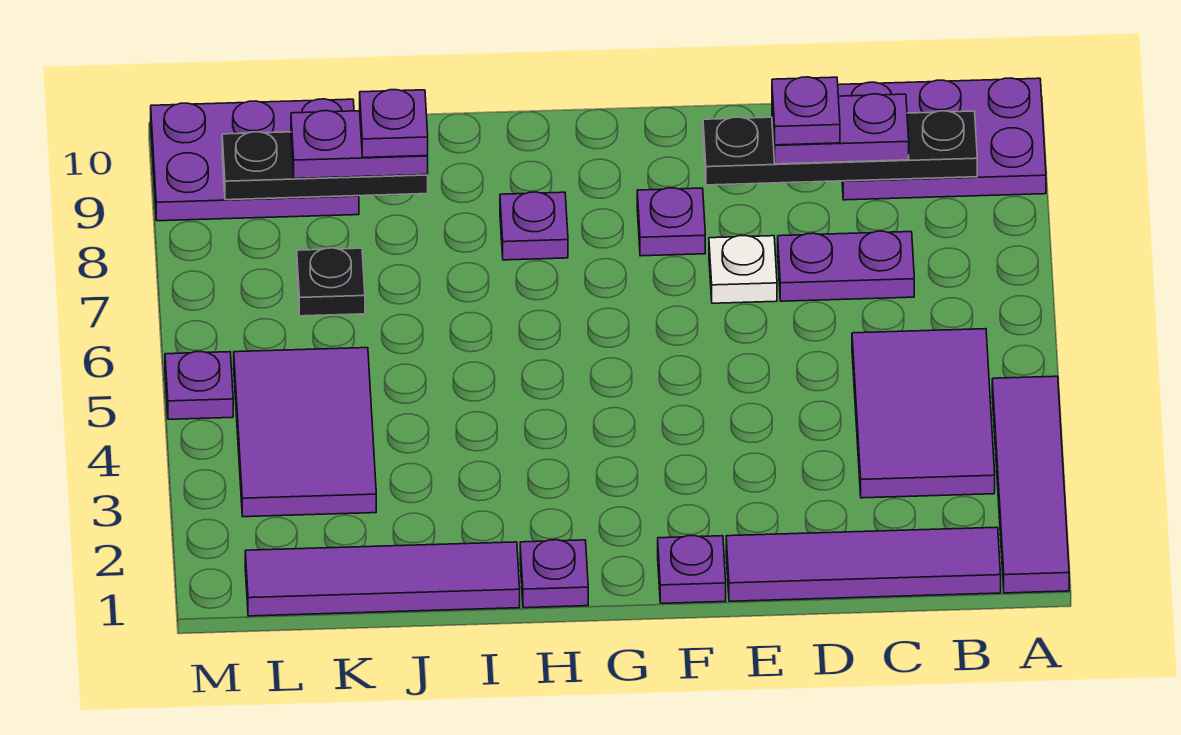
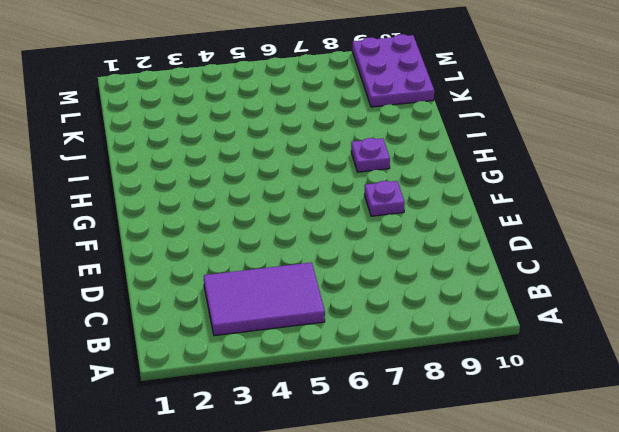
none -> purple 1x4 tile [992,376,1069,593]
none -> purple 2x3 plate [838,78,1046,200]
none -> purple 1x4 tile [726,527,1001,601]

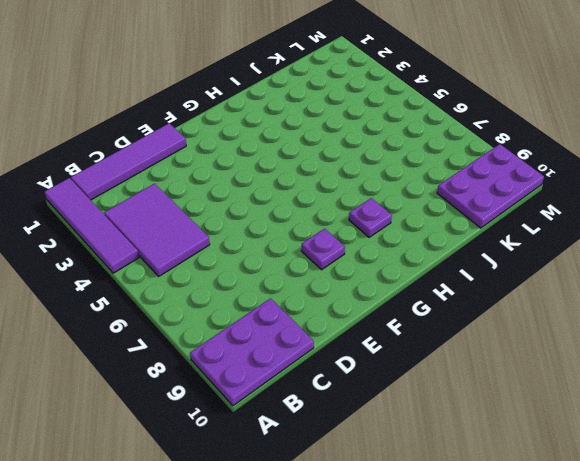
none -> purple 1x2 plate [778,231,914,301]
none -> white 1x1 plate [709,236,777,303]
none -> purple 1x1 plate [658,536,726,603]

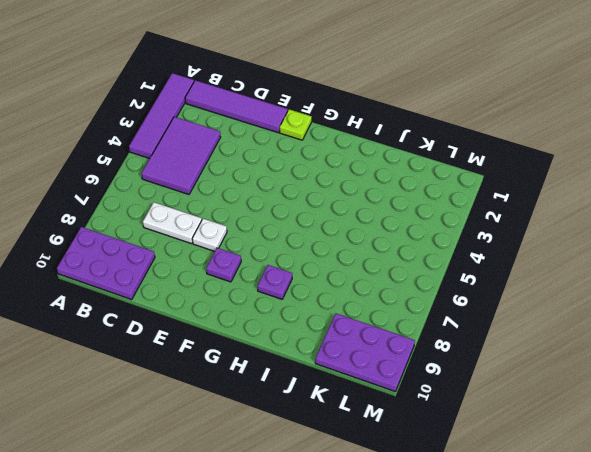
white 1x2 plate [143,202,202,244] -> purple 1x2 plate [778,231,914,301]
lime 1x1 plate [280,109,312,140] -> purple 1x1 plate [658,536,726,603]
none -> purple 1x1 plate [520,540,588,608]
none -> purple 1x4 tile [245,542,520,616]
none -> purple 2x3 tile [234,348,376,517]

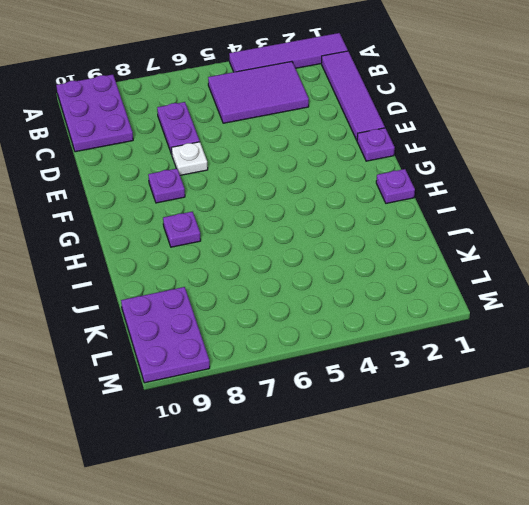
none -> purple 1x4 tile [245,542,520,616]
none -> purple 2x3 tile [234,348,376,517]
none -> black 1x1 plate [297,248,365,316]

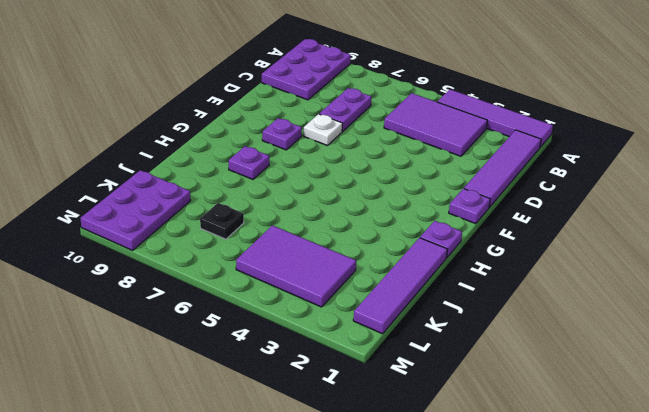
none -> purple 1x1 plate [165,352,233,419]
none -> black 1x4 plate [703,111,977,185]
none -> black 1x3 plate [222,132,428,200]

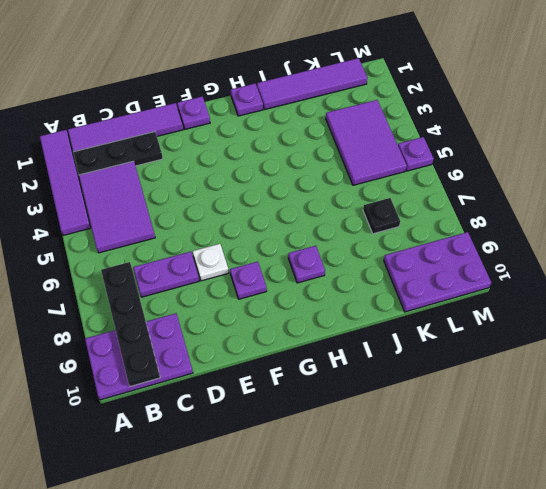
black 1x3 plate [73,132,163,175] -> black 1x3 plate moved to [222,132,428,200]
black 1x4 plate [101,262,160,387] -> black 1x4 plate turned to [703,111,977,185]
none -> purple 1x2 plate [772,94,909,164]
none -> purple 1x2 plate [291,111,428,179]
none -> purple 1x1 plate [772,77,840,145]

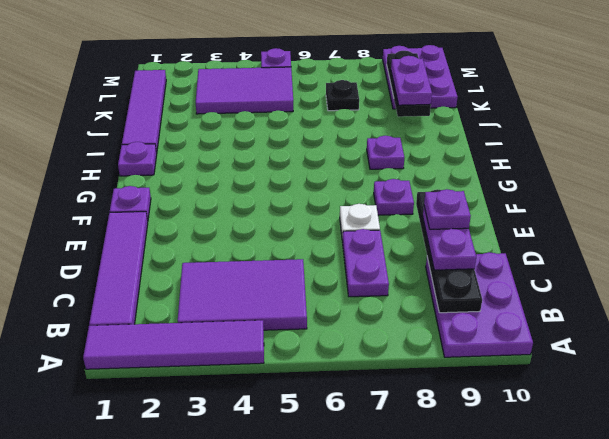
none -> purple 1x1 plate [360,90,428,158]

